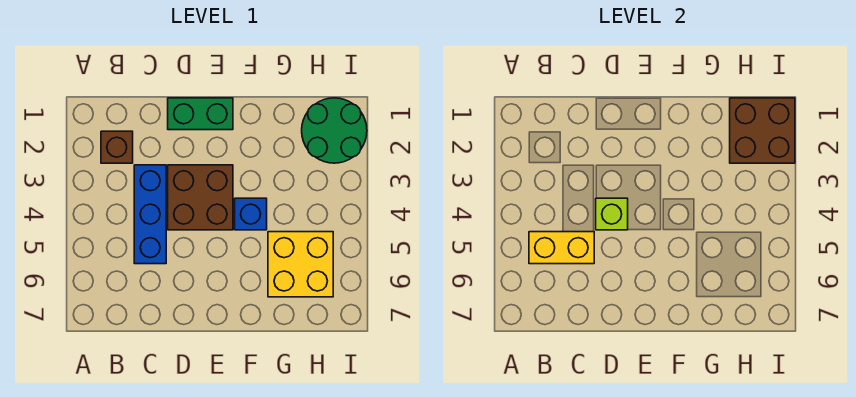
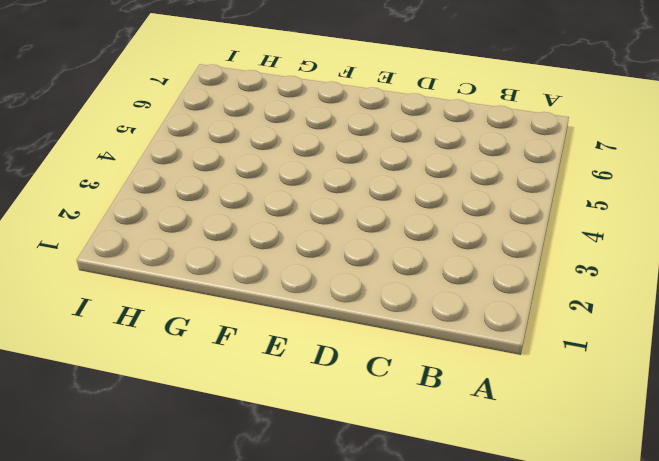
none -> brown 1x1 brick [101,131,133,163]
none -> blue 1x3 brick [134,165,166,264]

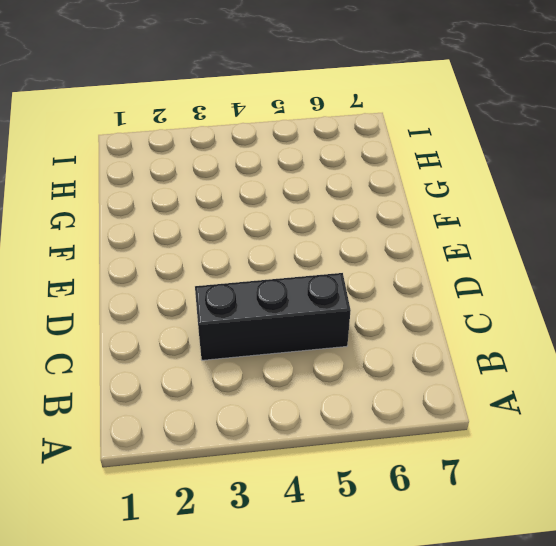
black 1x3 brick [195,273,351,360] -> blue 1x3 brick [134,165,166,264]
none -> brown 1x1 brick [101,131,133,163]
none -> green 1x2 brick [168,98,233,130]

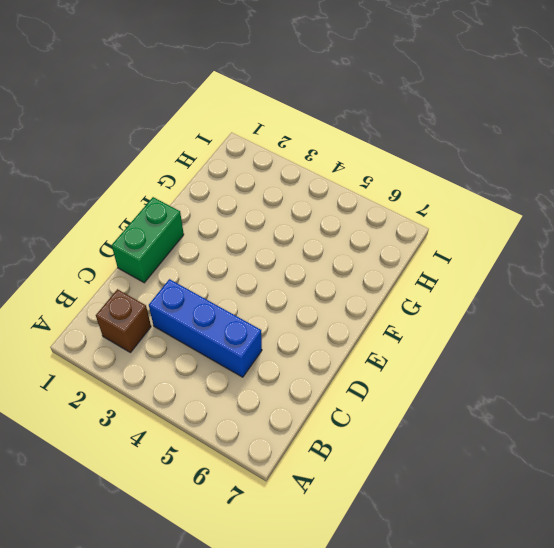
none -> brown 2x2 brick [168,165,233,230]
none -> blue 1x1 brick [235,198,267,230]

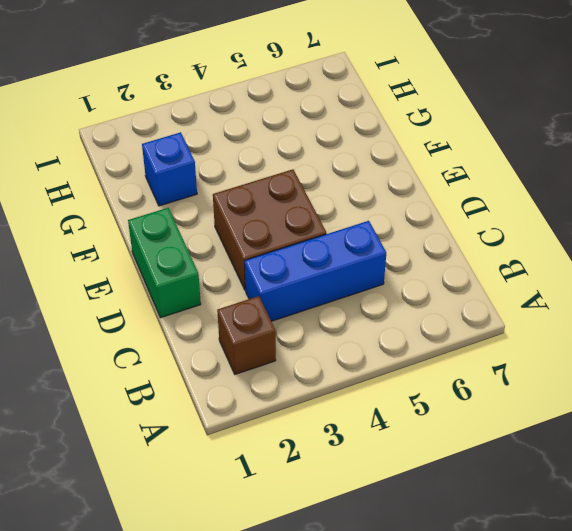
blue 1x1 brick [142,132,197,206] -> blue 1x1 brick moved to [235,198,267,230]
none -> yellow 2x2 brick [268,232,333,297]
none -> green 2x2 round brick [302,98,367,163]

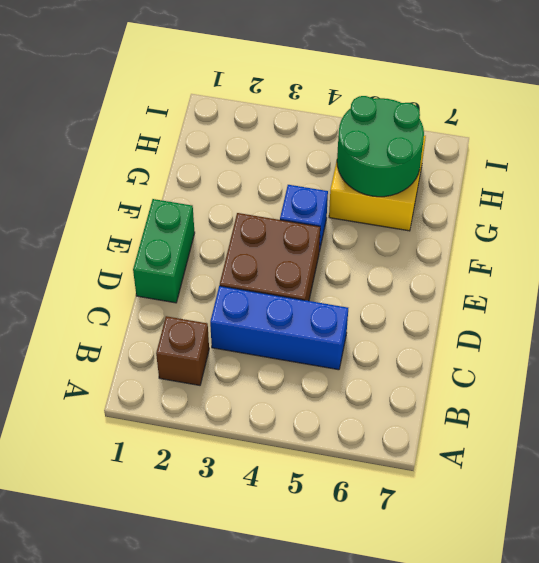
green 2x2 round brick [337,96,424,197] -> green 2x2 round brick moved to [302,98,367,163]
none -> yellow 1x2 brick [529,232,594,264]
none -> lime 1x1 brick [596,198,628,230]

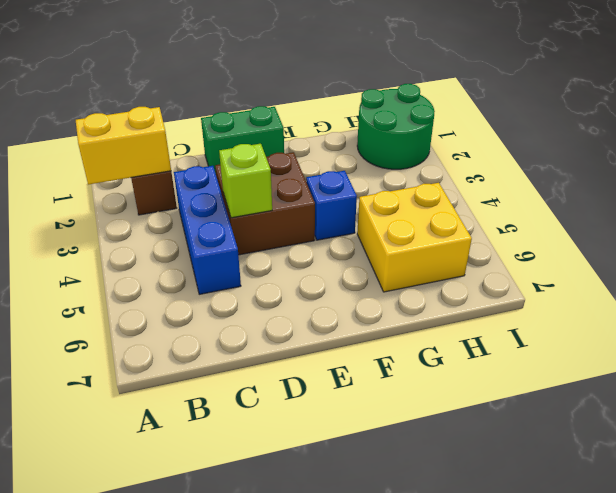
yellow 1x2 brick [76,107,171,185] -> yellow 1x2 brick moved to [529,232,594,264]
none -> brown 2x2 brick [730,98,795,163]

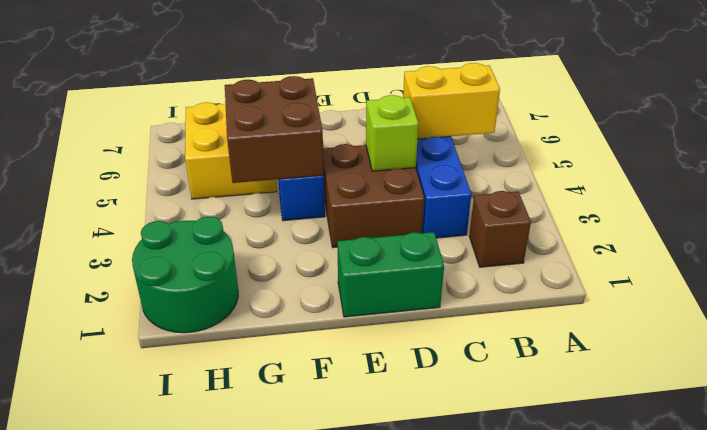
brown 2x2 brick [225,76,324,183] -> brown 2x2 brick moved to [730,98,795,163]

